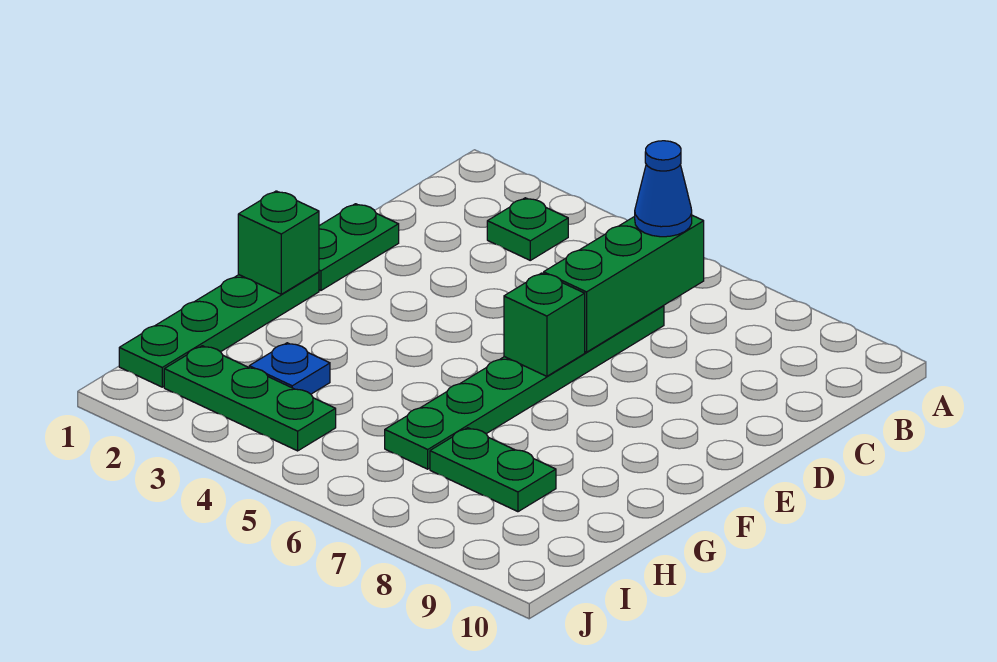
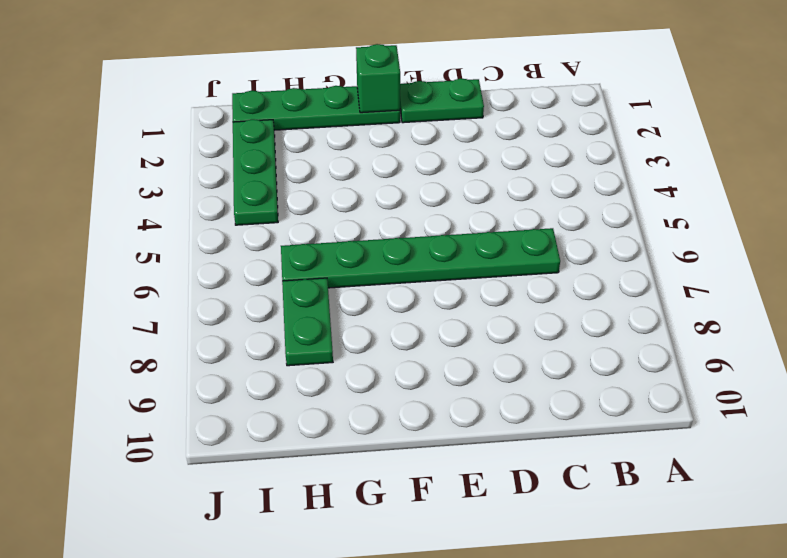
none -> green 1x1 plate [487,198,568,260]
none -> blue 1x1 plate [249,343,330,394]

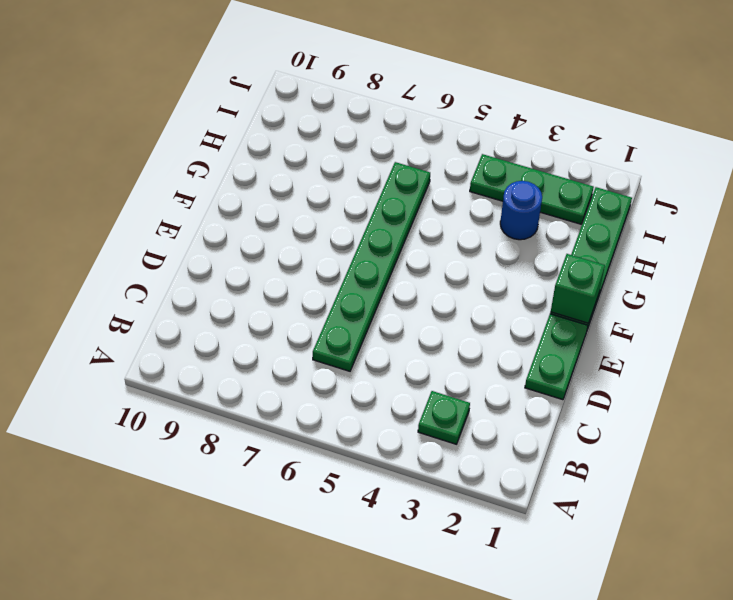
blue 1x1 round brick [500,181,542,240] -> blue 1x1 plate [249,343,330,394]
none -> green 1x2 plate [430,428,556,512]
none -> green 1x3 brick [544,215,704,352]

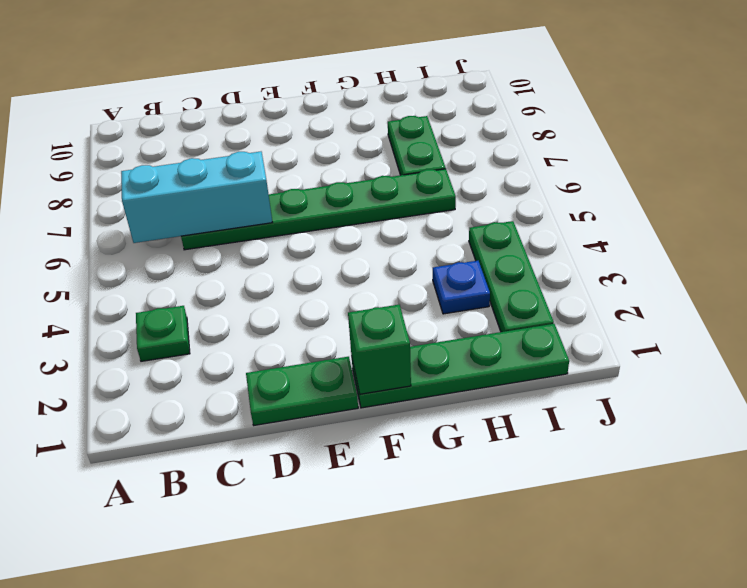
cyan 1x3 brick [121,152,272,243] -> green 1x3 brick [544,215,704,352]
none -> green 1x1 brick [504,273,585,376]
none -> blue 1x1 cone [635,141,692,237]

